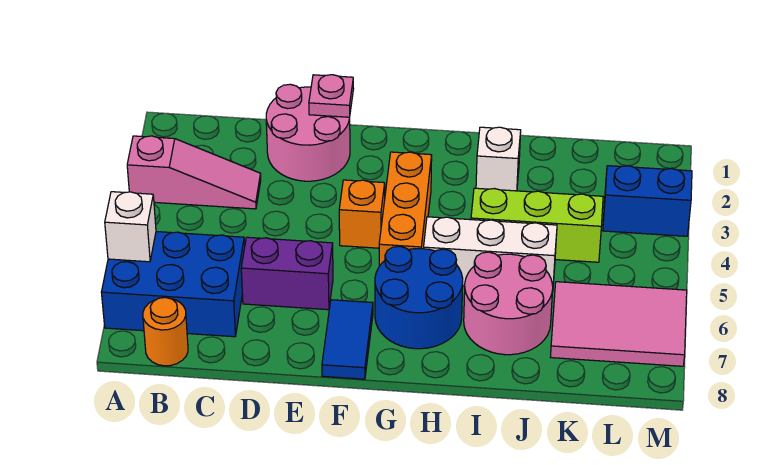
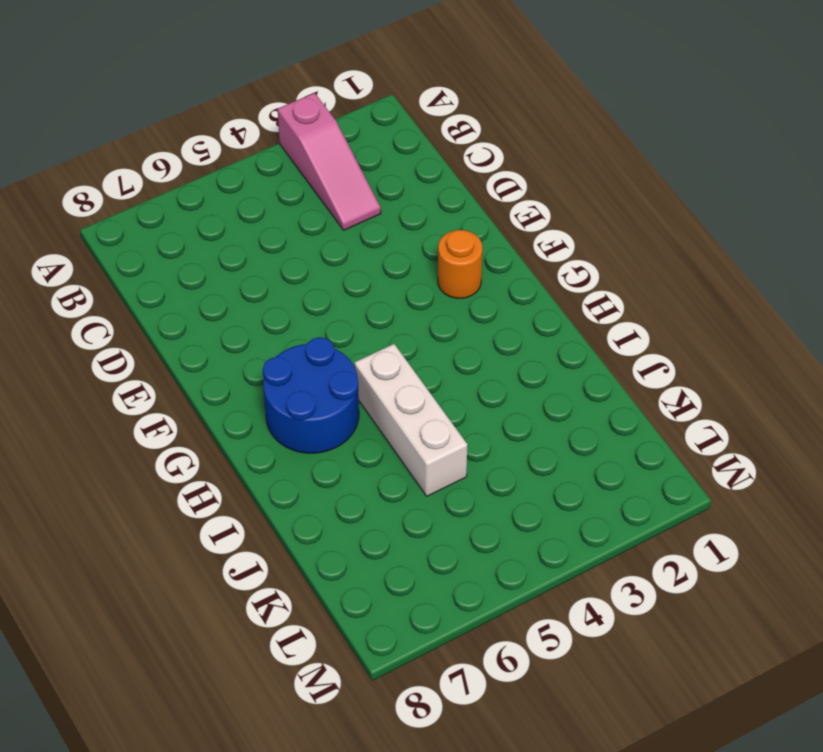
orange 1x1 round brick [438,230,482,298] -> orange 1x1 round brick moved to [143,297,188,366]
none -> blue 2x3 brick [101,232,245,337]
none -> pink 2x2 round brick [266,84,350,181]
none -> purple 1x2 brick [241,237,333,310]

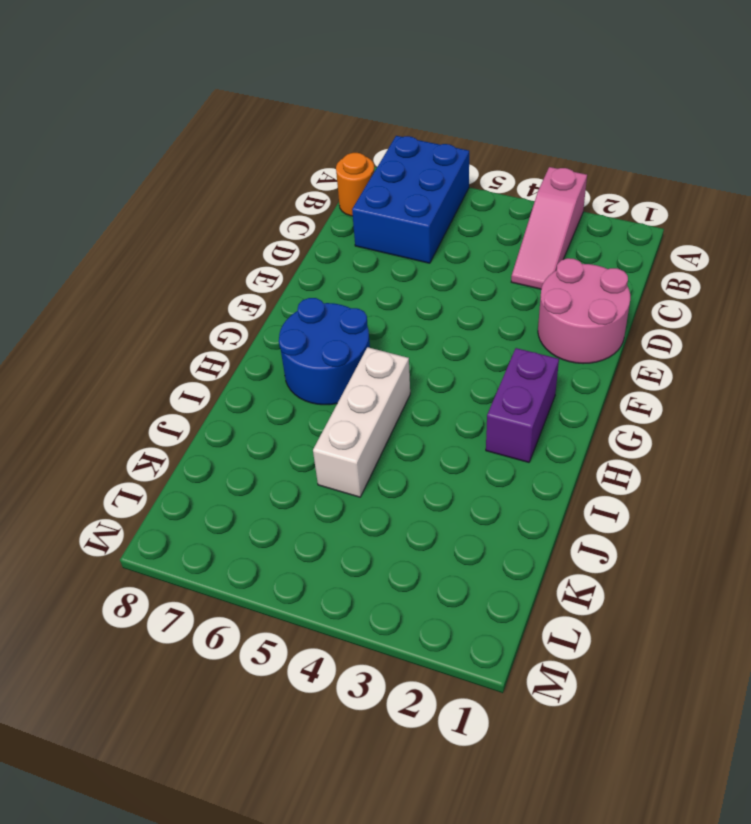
purple 1x2 brick [486,348,559,462] -> purple 1x2 brick moved to [241,237,333,310]
none -> orange 1x1 brick [339,180,385,248]
none -> blue 1x2 tile [322,300,373,379]
none -> orange 1x3 brick [379,152,432,266]

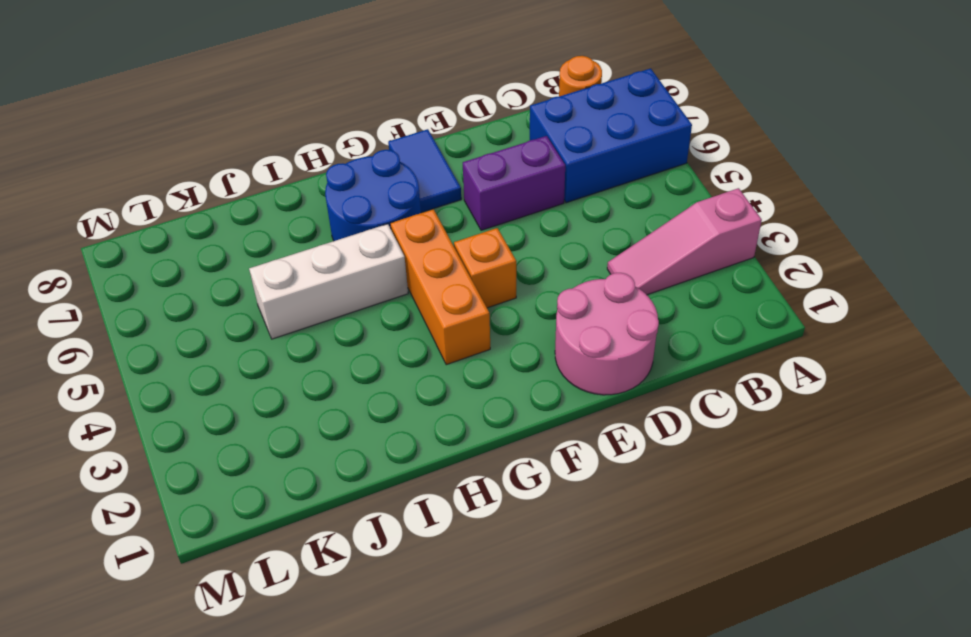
none -> white 1x1 brick [476,127,521,191]
none -> lime 1x3 brick [471,188,603,262]
none -> pink 2x2 round brick [464,252,553,355]

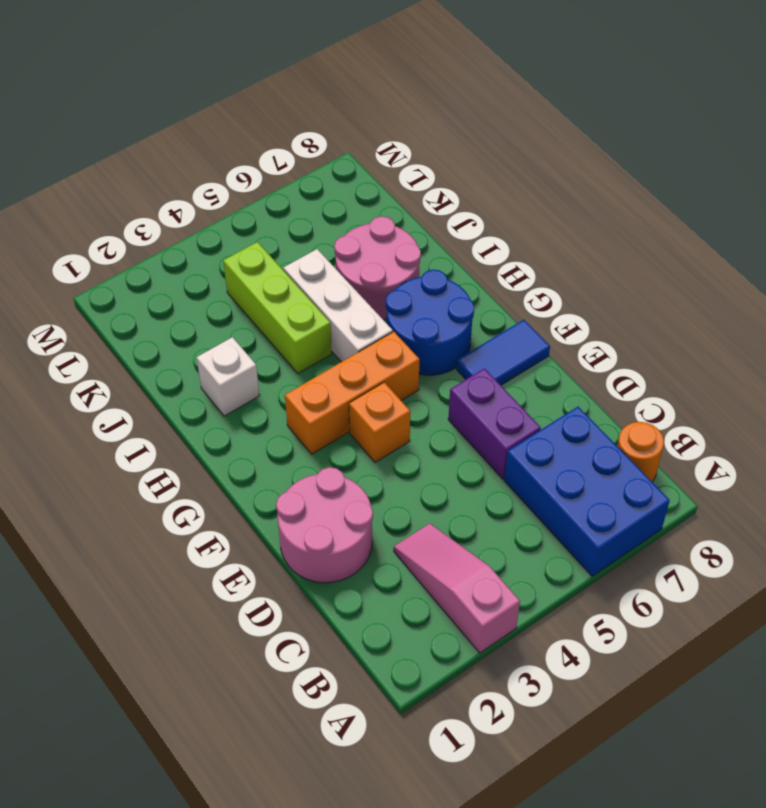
none -> pink 2x3 tile [551,282,687,366]
none -> blue 1x2 brick [603,166,692,236]
none -> white 1x1 brick [105,192,156,262]

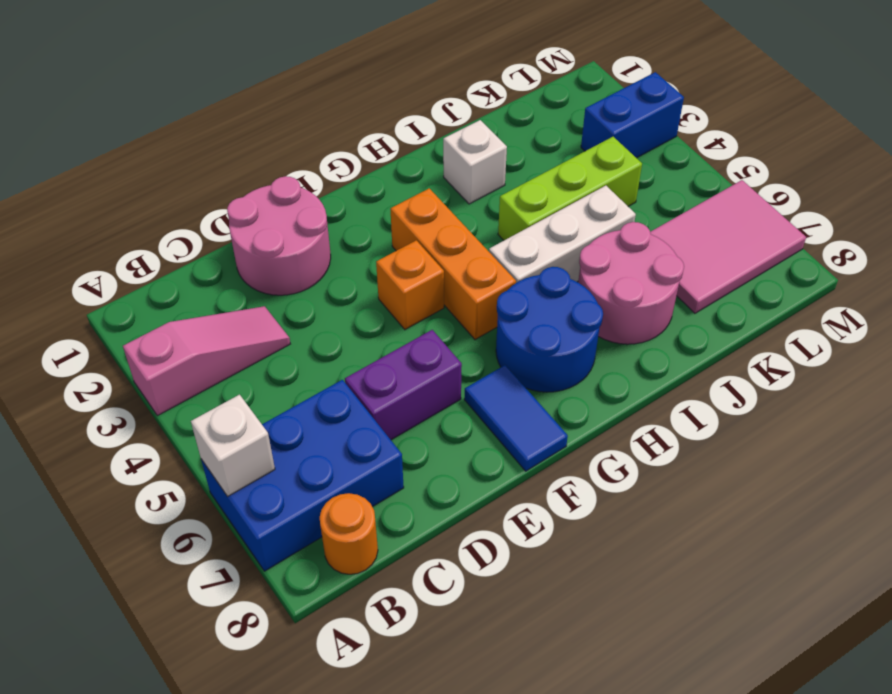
none -> pink 1x1 plate [309,75,354,117]

